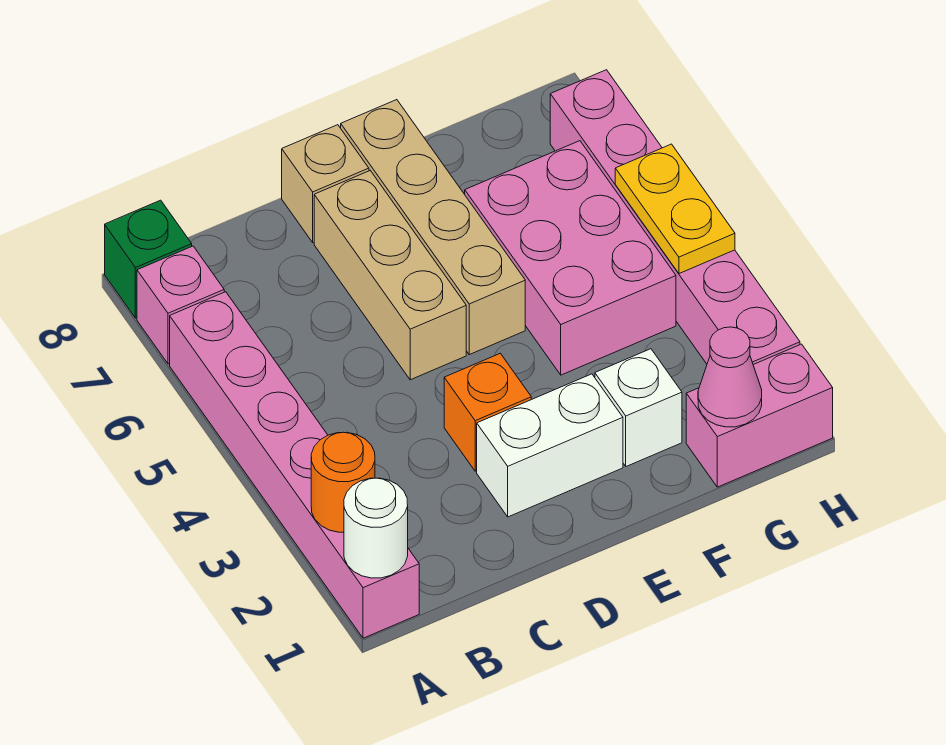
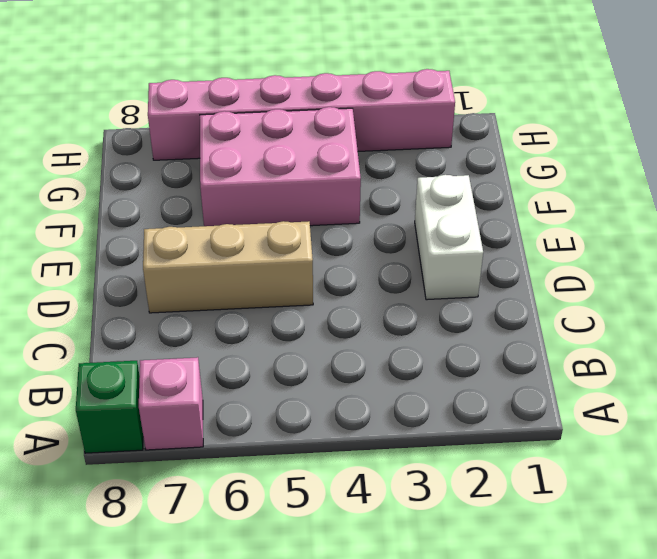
none -> pink 1x6 brick [170,292,419,638]
none -> orange 1x1 brick [444,353,531,471]
none -> tan 1x1 brick [282,125,369,242]

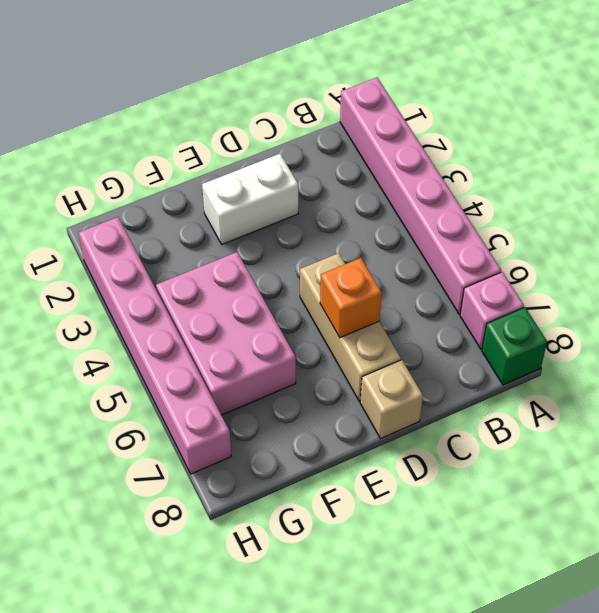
orange 1x1 brick [320,258,382,338] -> orange 1x1 brick moved to [444,353,531,471]
none -> tan 1x4 brick [341,100,525,355]
none -> white 1x1 brick [595,349,682,466]
none -> pink 1x2 brick [686,344,833,487]

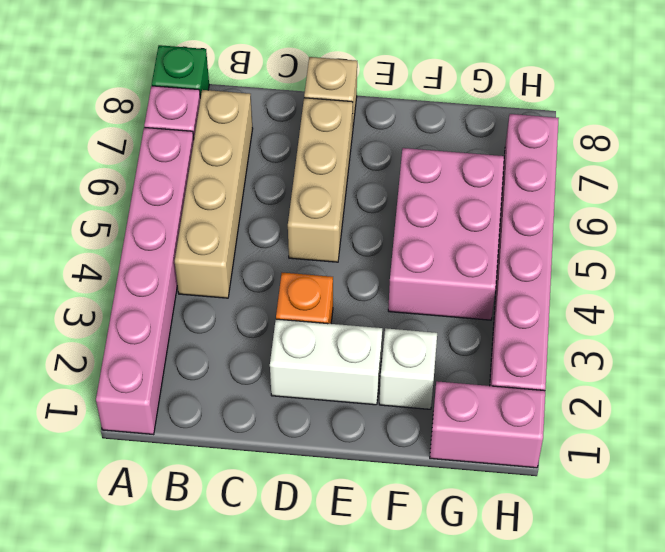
tan 1x4 brick [175,90,253,298] -> tan 1x4 brick moved to [341,100,525,355]
none -> white 1x1 round brick [344,478,408,578]
none -> orange 1x1 round brick [311,432,375,532]
none -> pink 1x1 cone [698,327,762,427]

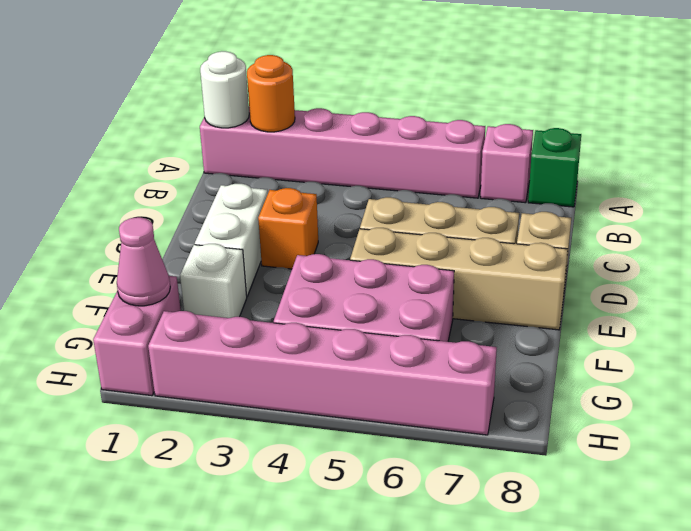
none -> yellow 1x2 plate [615,144,735,274]

